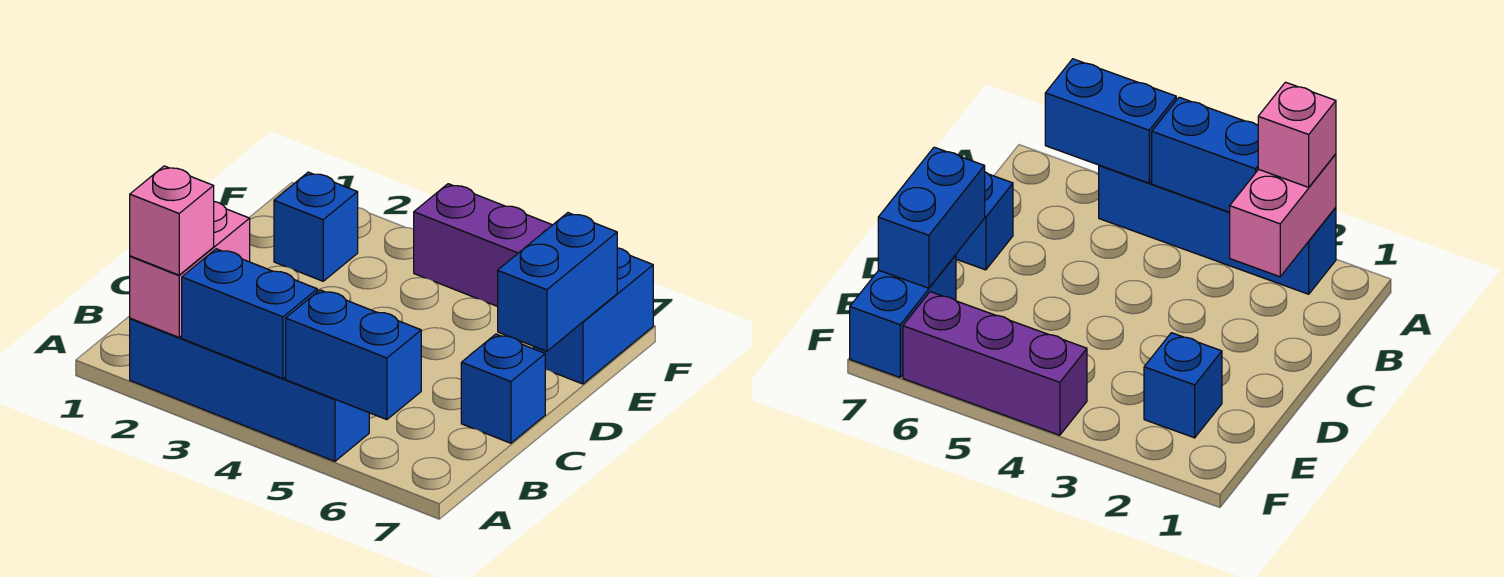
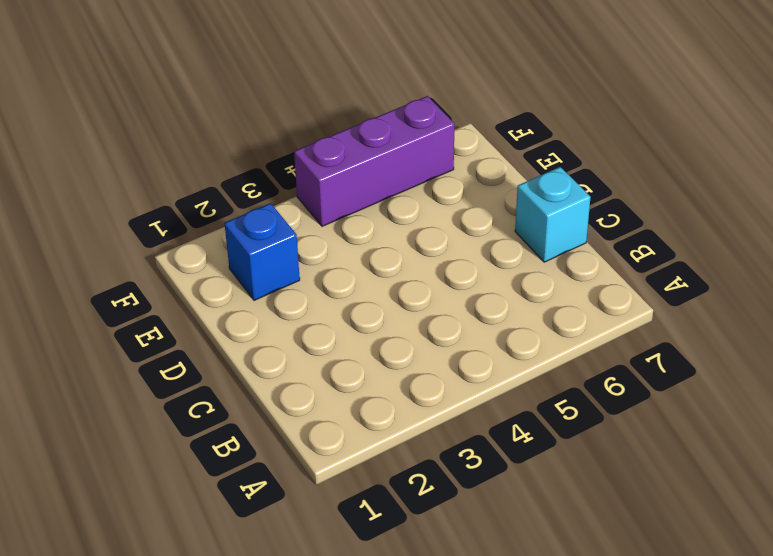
cyan 1x1 brick [515,167,590,262] -> blue 1x1 brick [461,334,545,443]
none -> blue 1x4 brick [130,318,369,461]
none -> blue 1x2 brick [534,248,653,384]

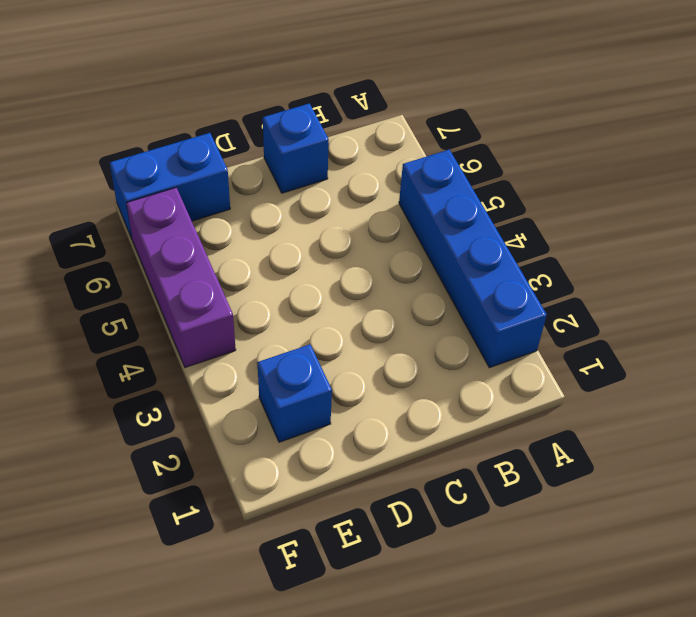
none -> pink 1x2 brick [130,202,250,337]
none -> blue 1x2 brick [182,249,317,378]

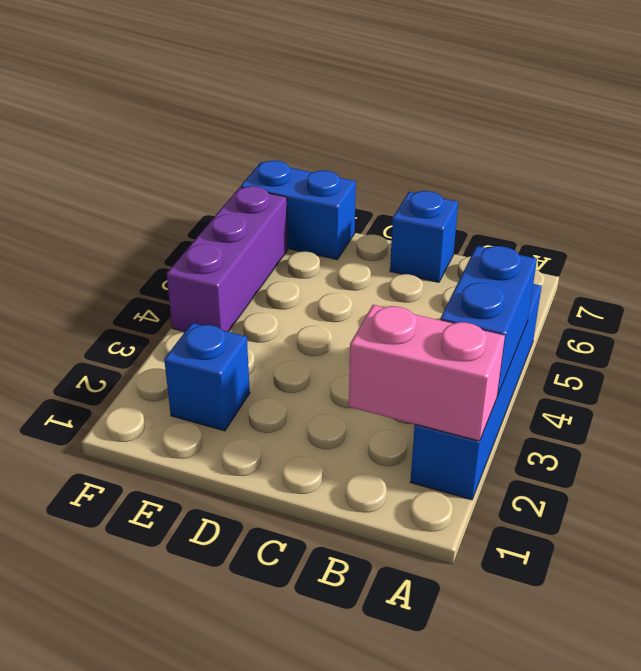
none -> blue 1x2 brick [286,290,421,420]
none -> blue 1x2 brick [498,213,617,351]

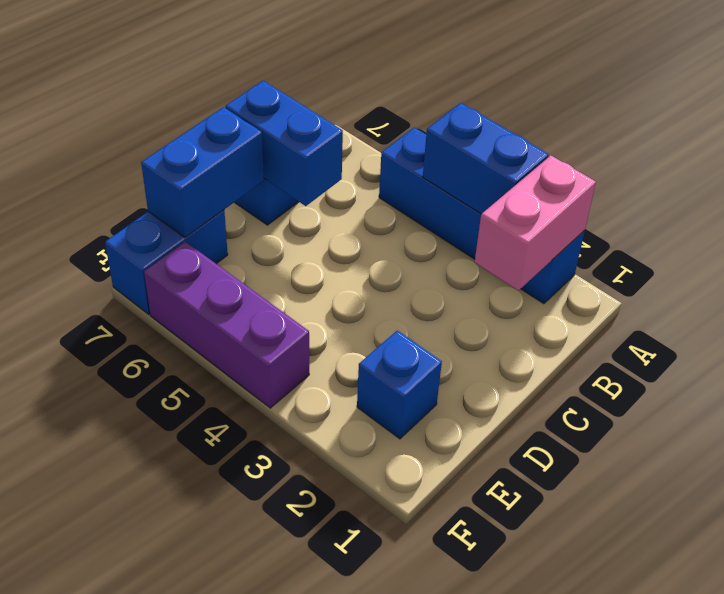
blue 1x2 brick [226,81,343,206] -> blue 1x2 brick moved to [286,290,421,420]
none -> pink 1x1 brick [130,166,214,275]

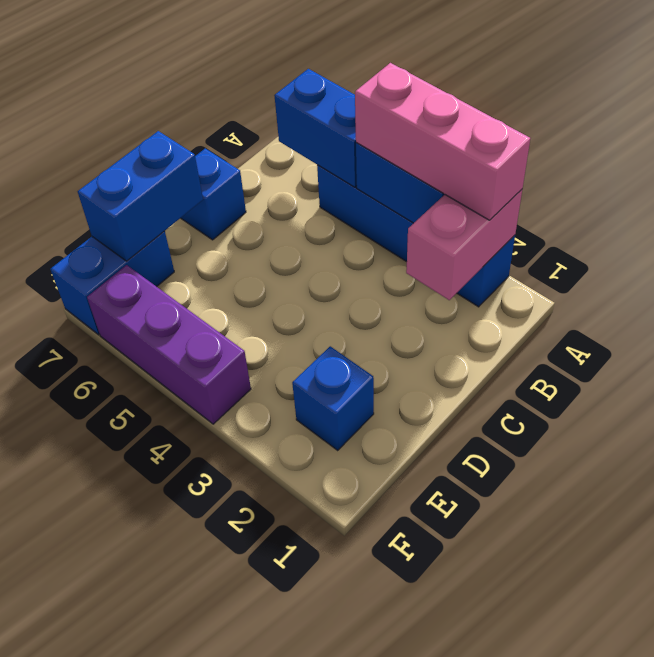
pink 1x3 brick [355,63,530,220] -> pink 1x1 brick [130,166,214,275]

